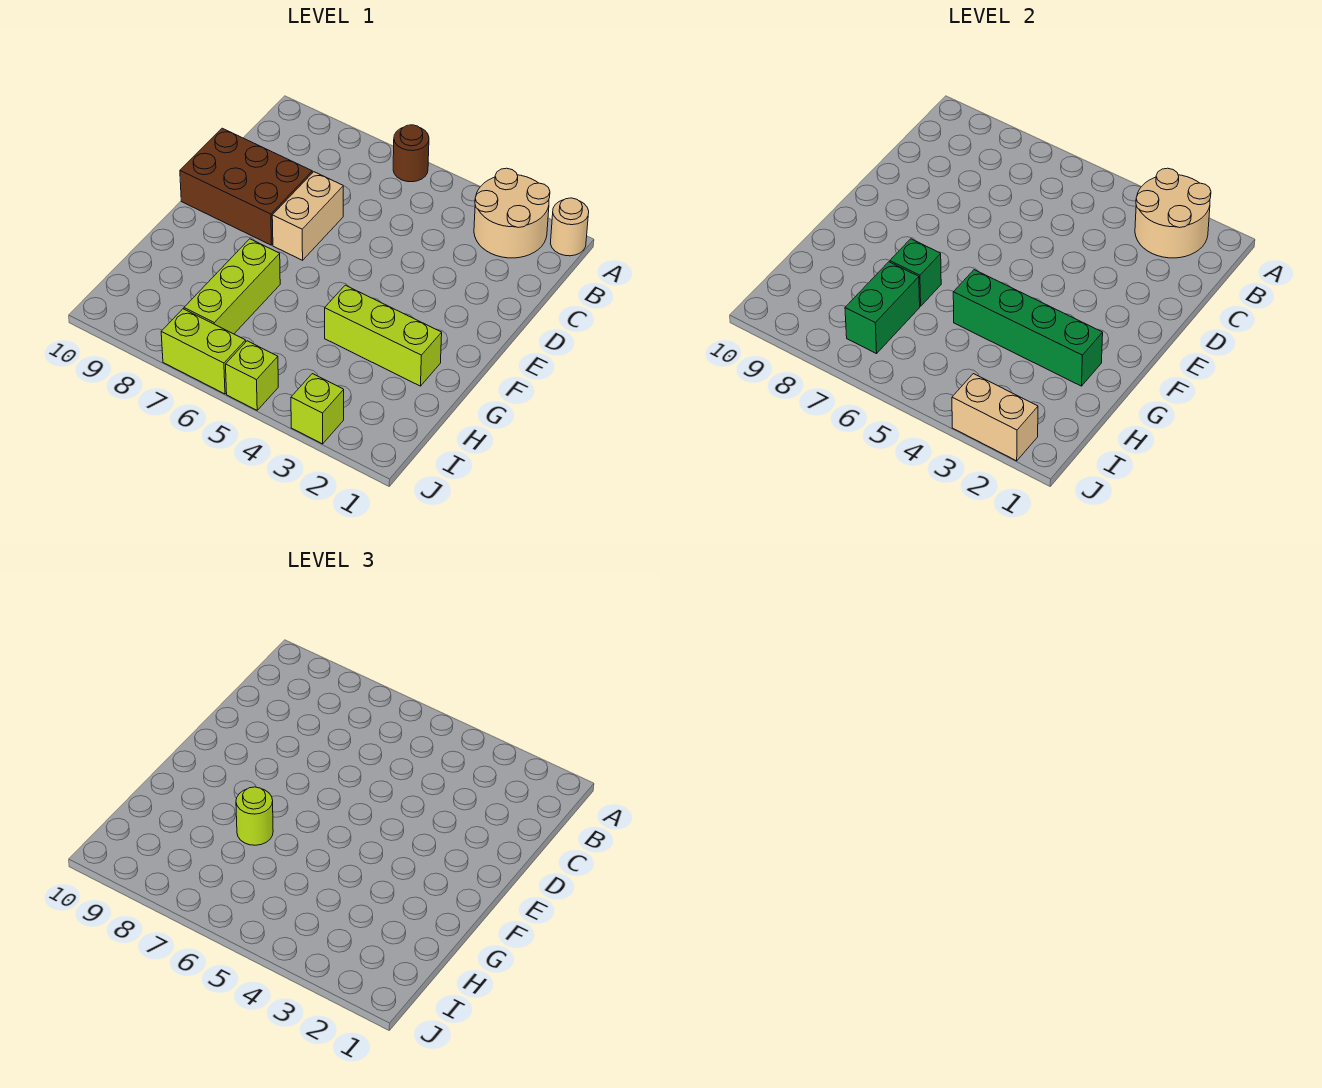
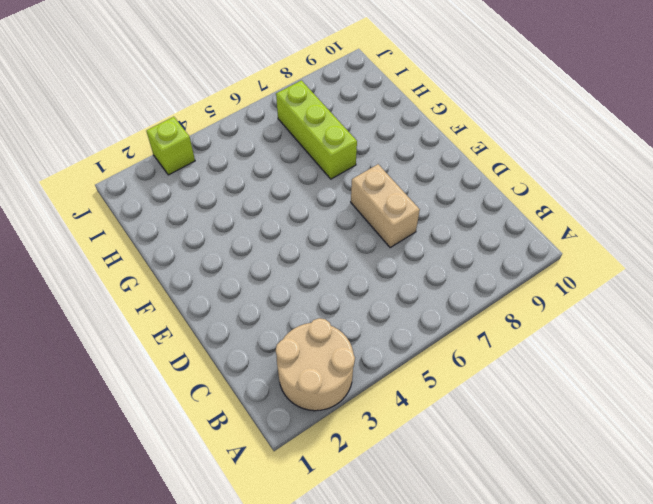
none -> tan 1x1 round brick [550,198,589,256]
none -> brown 1x1 round brick [393,125,429,182]
none -> brown 2x3 brick [180,128,312,245]

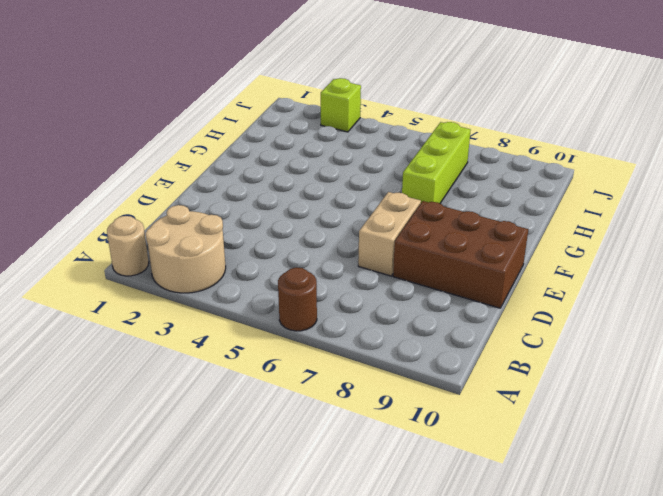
none -> lime 1x3 brick [325,285,442,386]
none -> lime 1x1 brick [226,341,278,410]
none -> lime 1x2 brick [161,309,246,394]

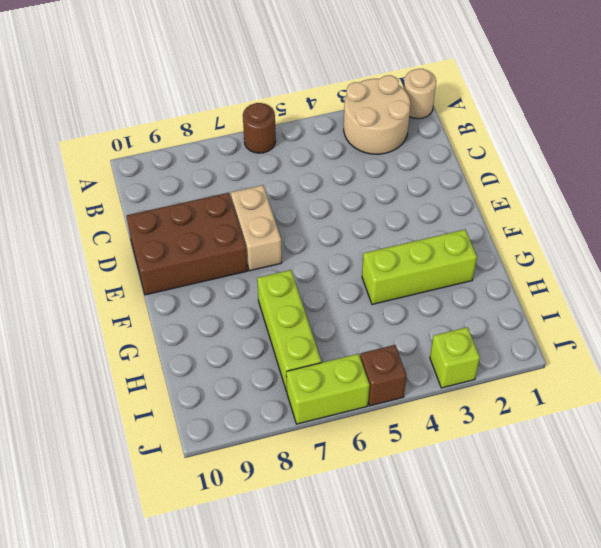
brown 1x1 brick [360,345,407,406] -> lime 1x1 brick [226,341,278,410]
none -> tan 2x2 round brick [1135,168,1211,258]
none -> green 1x4 brick [953,270,1103,386]
none -> green 1x1 brick [890,239,941,306]

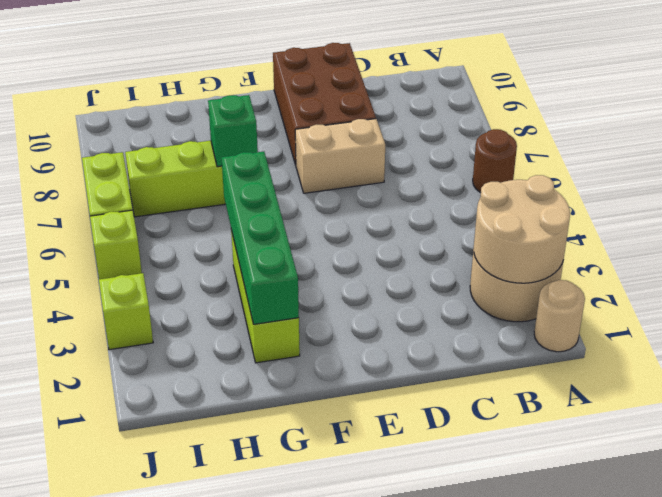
none -> green 1x2 brick [845,262,920,354]
none -> tan 1x2 brick [952,374,1038,461]
none -> lime 1x1 round brick [236,787,273,845]

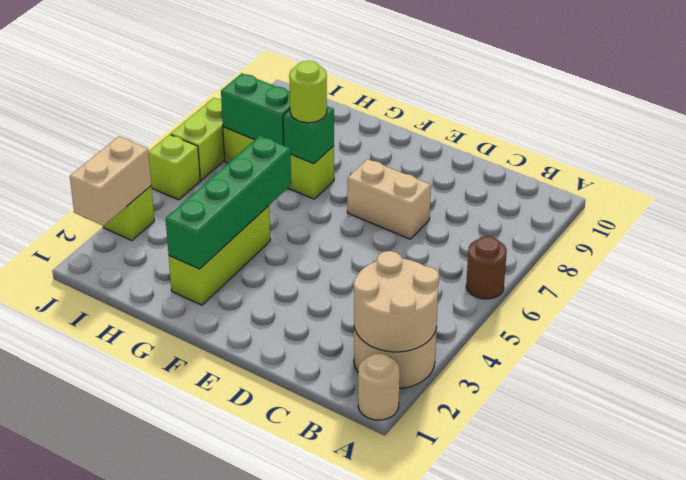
none -> brown 2x3 brick [180,128,312,245]

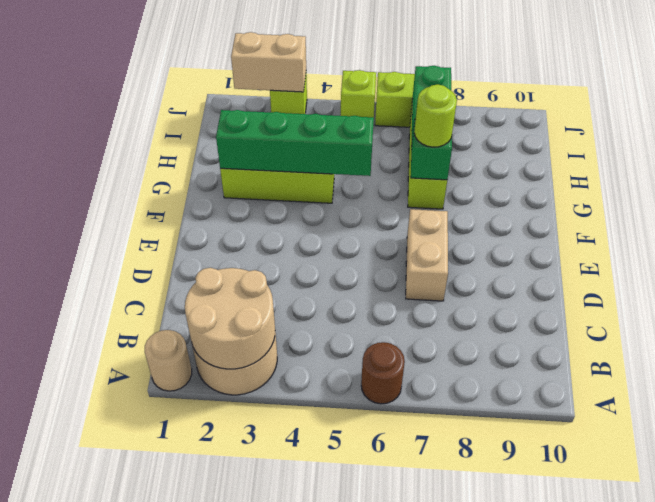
none -> brown 2x3 brick [180,128,312,245]

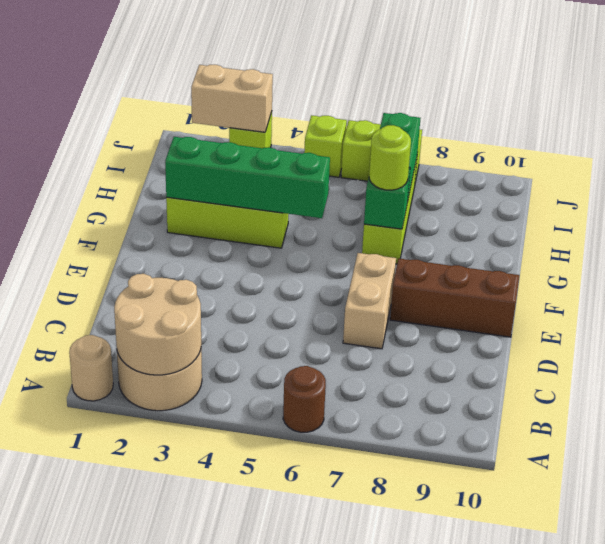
brown 1x3 brick [390,258,519,337] -> brown 2x3 brick [180,128,312,245]

